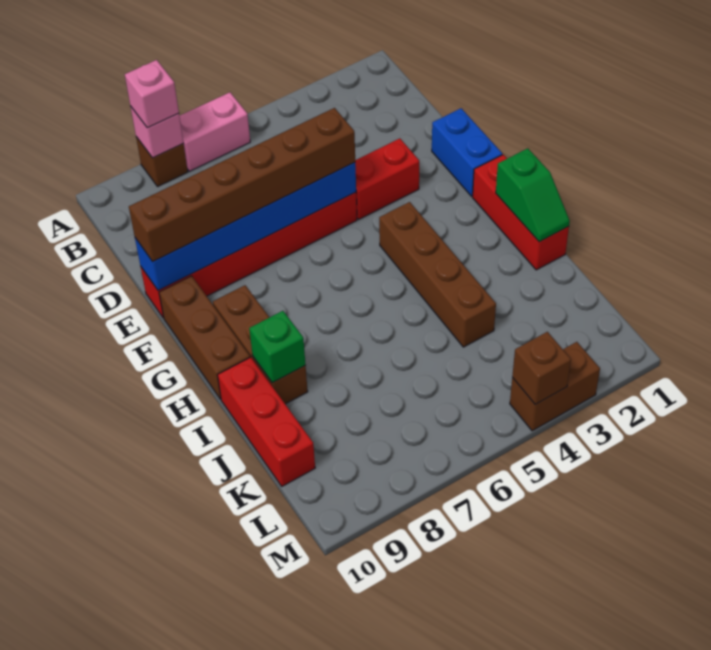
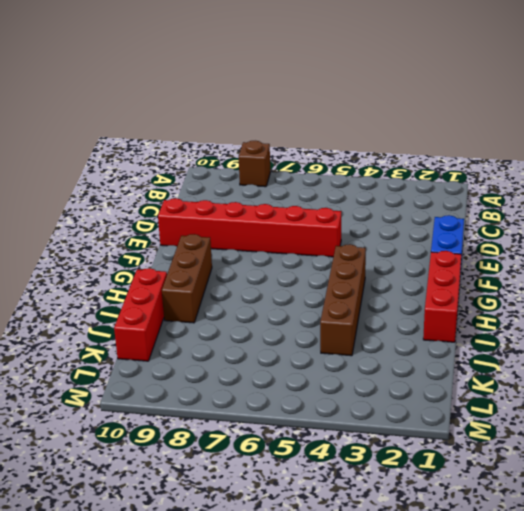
none -> pink 1x2 brick [179,92,250,171]
none -> red 1x2 brick [355,139,419,219]
none -> brown 1x3 brick [159,276,250,399]

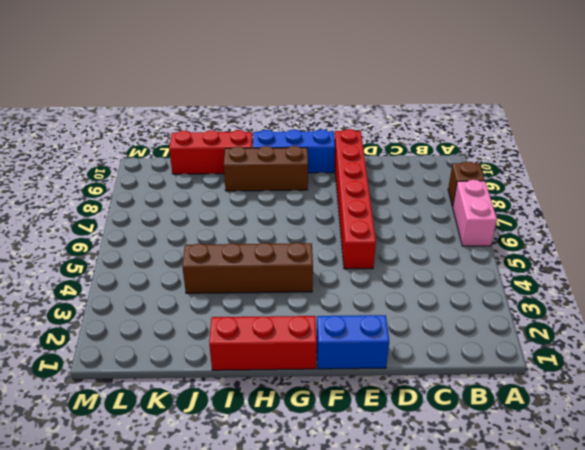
blue 1x3 brick [253,129,335,173] -> brown 1x3 brick [159,276,250,399]
none -> red 1x2 brick [355,139,419,219]
none -> brown 1x2 brick [510,342,600,431]
none -> pink 1x1 brick [130,106,183,158]

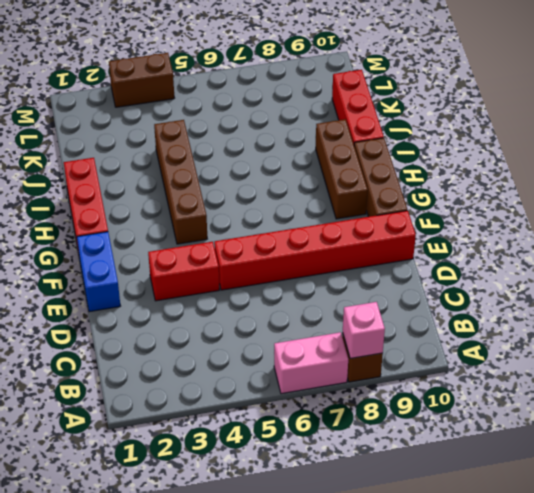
none -> blue 1x6 brick [135,163,356,291]
none -> green 1x2 slope [496,148,570,242]
none -> green 1x1 brick [249,311,306,383]

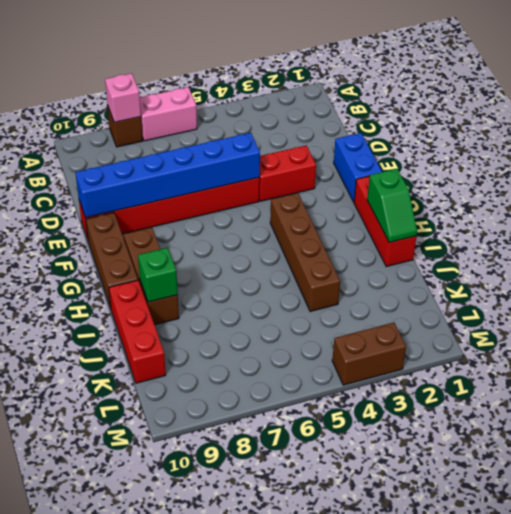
none -> brown 1x1 brick [512,332,571,404]
none -> pink 1x1 brick [125,60,179,128]
none -> brown 1x6 brick [129,108,355,261]

